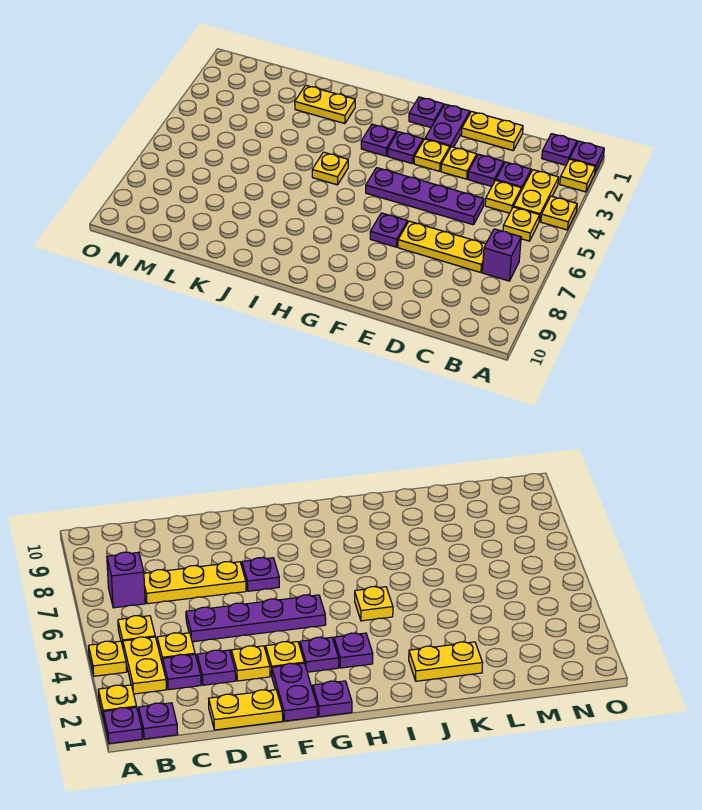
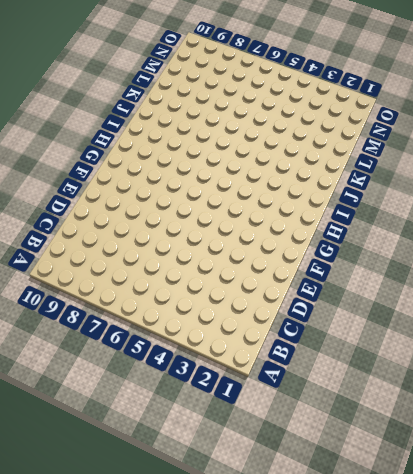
none -> purple 1x1 plate [570,141,604,172]
none -> yellow 1x1 plate [560,159,595,192]
none -> yellow 1x1 plate [541,196,577,230]

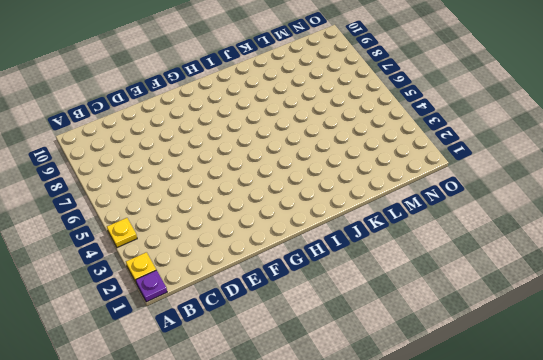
none -> purple 1x1 plate [542,134,577,165]
none -> yellow 1x2 plate [513,170,559,221]
none -> yellow 1x1 plate [503,207,540,241]

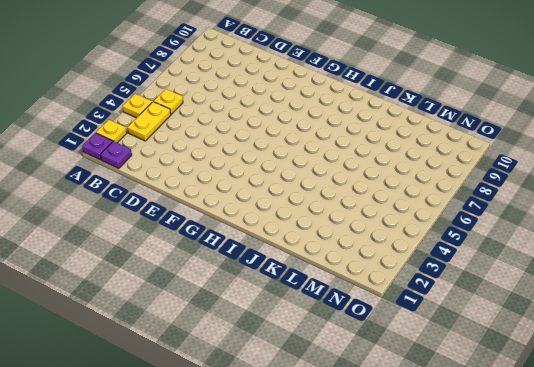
none -> purple 1x1 brick [482,229,521,281]
none -> purple 1x1 plate [496,162,531,190]
none -> yellow 1x1 plate [485,180,521,213]

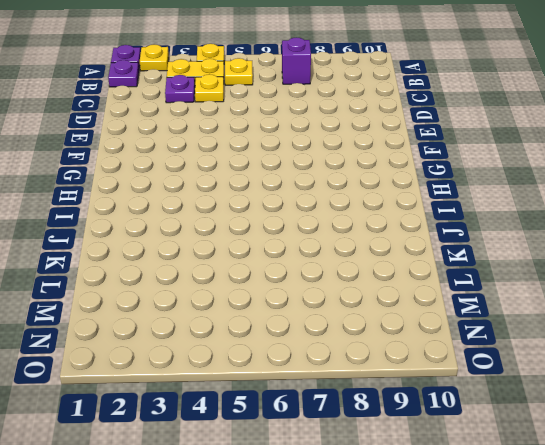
none -> yellow 1x3 plate [398,221,486,273]
none -> yellow 1x2 plate [461,112,523,150]
none -> purple 1x1 plate [468,154,504,186]

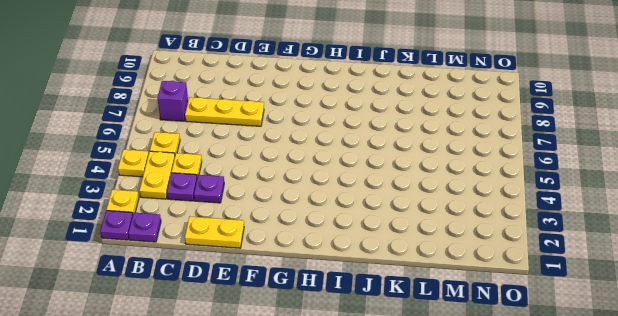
none -> purple 1x4 plate [366,168,484,225]
none -> yellow 1x1 plate [441,147,477,179]
none -> purple 1x2 plate [425,104,470,148]

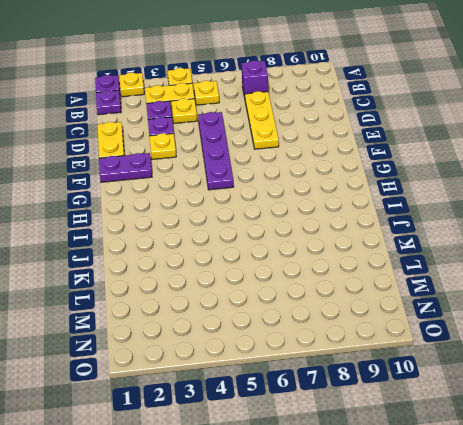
none -> yellow 1x1 plate [414,139,450,171]
none -> purple 1x1 plate [370,213,407,247]
none -> purple 1x1 plate [409,97,444,127]

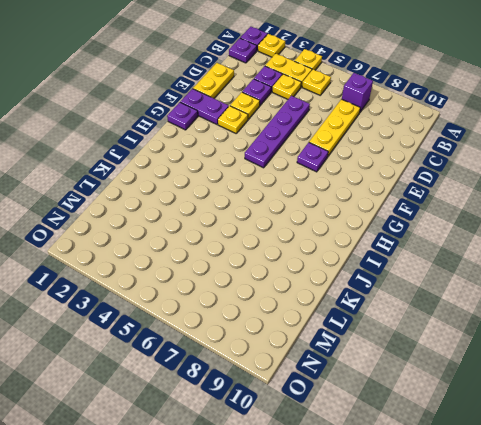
none -> purple 1x1 plate [388,132,423,164]
none -> purple 1x1 plate [361,124,397,156]
none -> yellow 1x1 plate [312,152,348,185]

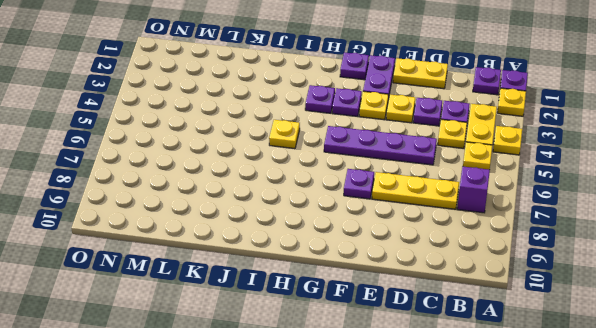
none -> yellow 1x2 plate [295,85,355,124]

